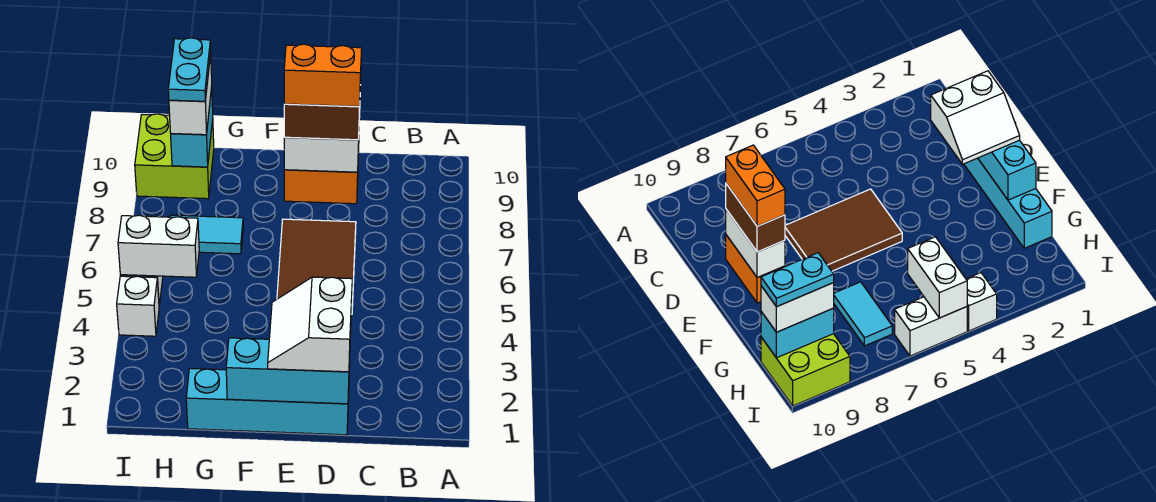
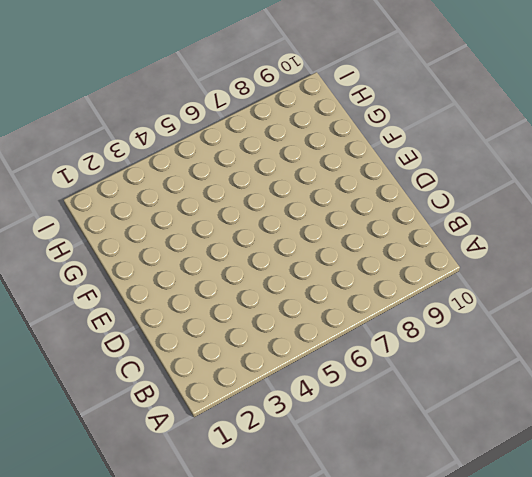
none -> cyan 1x4 brick [186,368,349,435]
none -> brown 2x3 tile [277,219,356,314]
none -> orange 1x2 brick [284,153,359,204]

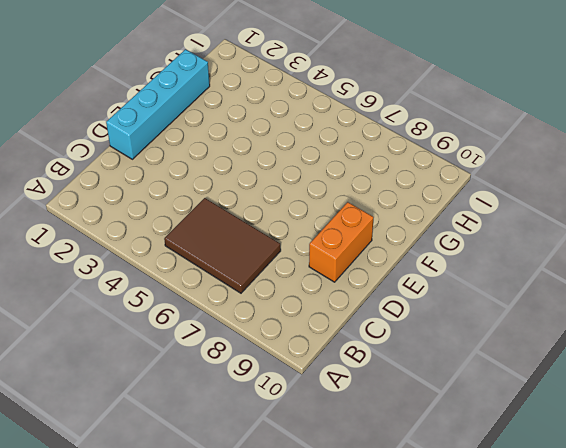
brown 2x3 tile [164,198,281,293] -> brown 2x3 tile moved to [277,219,356,314]
none -> cyan 1x2 tile [170,215,243,254]
none -> lime 2x2 brick [135,114,214,199]
none -> white 1x1 brick [117,276,159,336]

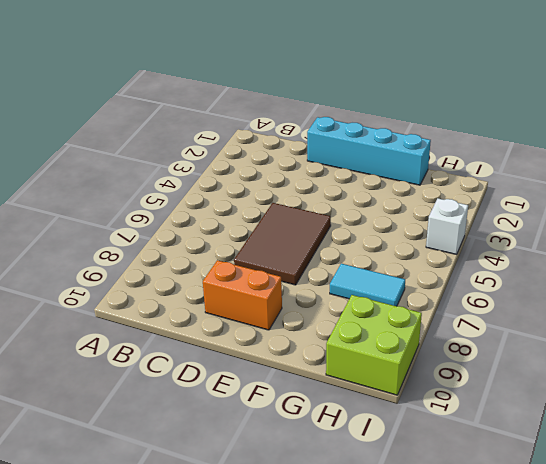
none -> white 1x2 brick [895,297,967,356]
none -> cyan 1x3 brick [226,338,350,404]
none -> white 1x2 brick [284,119,360,172]

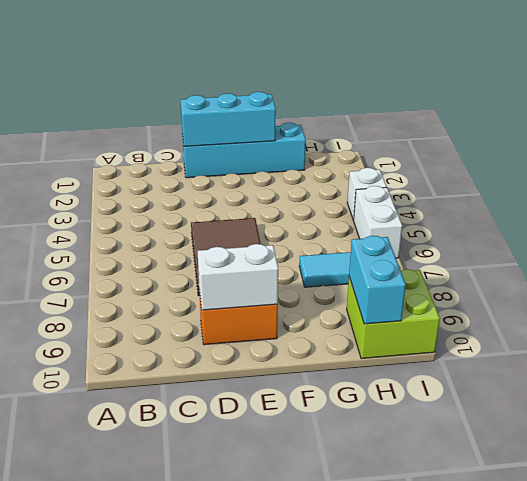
none -> white 1x2 brick [118,215,199,277]
none -> white 2x2 slope [268,277,352,372]
none -> brown 1x2 brick [284,104,360,140]

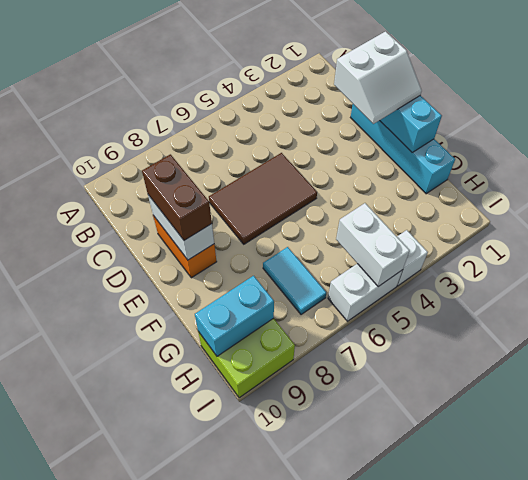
none -> white 1x2 brick [169,54,212,135]
none -> orange 1x2 brick [284,44,362,107]
none -> cyan 1x2 plate [168,38,211,101]

